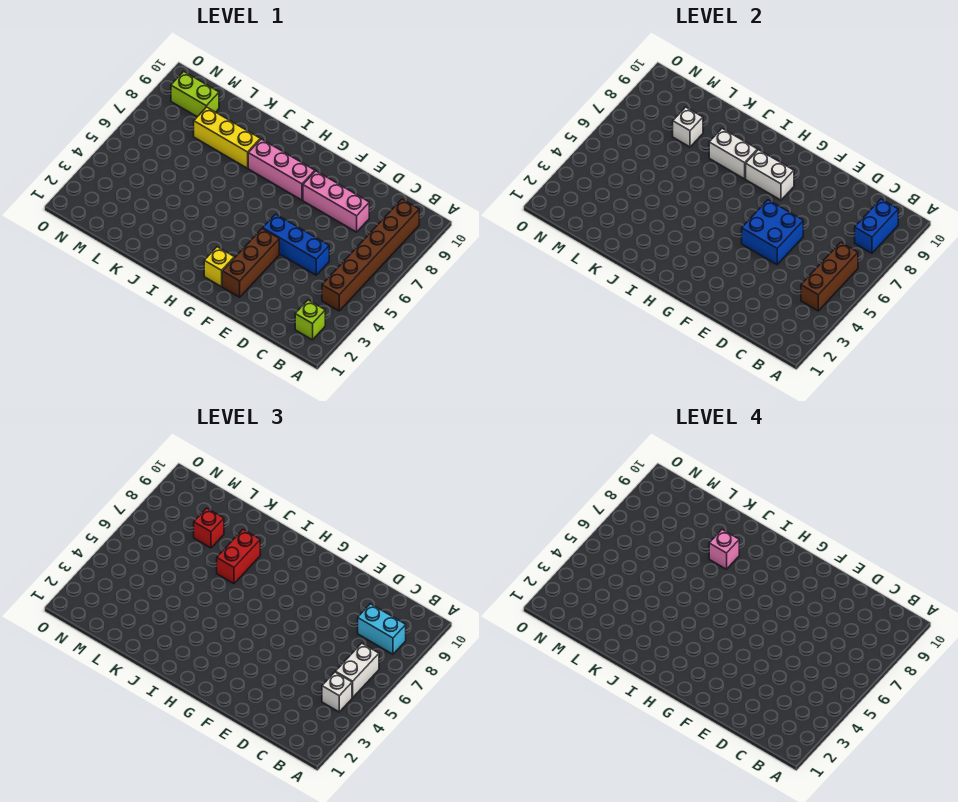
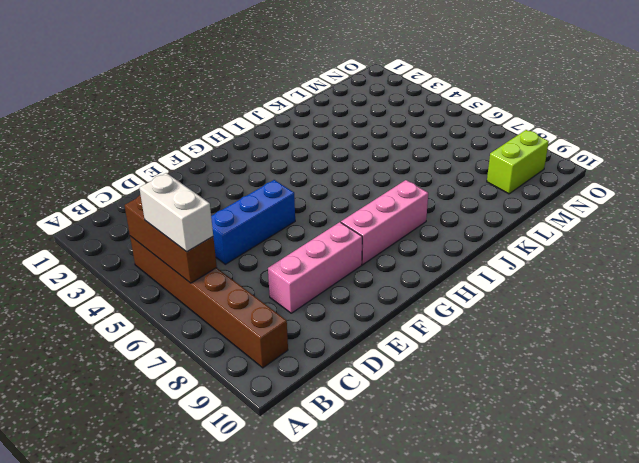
none -> lime 1x1 brick [295,300,325,340]
none -> brown 1x3 brick [222,229,279,297]
none -> yellow 1x1 brick [204,247,234,287]

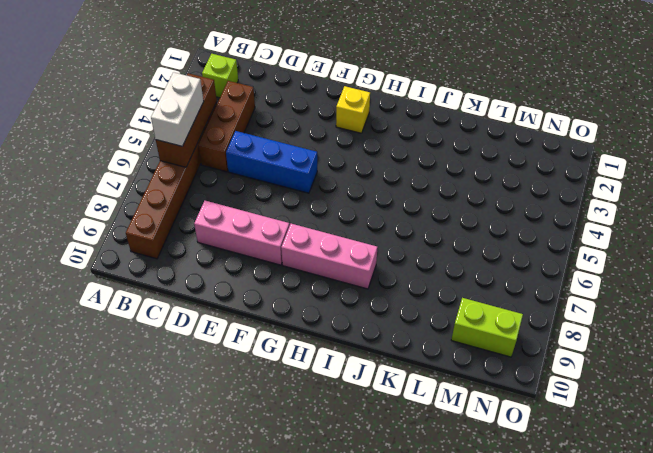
brown 1x3 brick [198,81,255,172] -> brown 1x3 brick moved to [222,229,279,297]
none -> yellow 1x3 brick [194,107,260,168]
none -> blue 1x2 brick [855,199,898,253]
none -> blue 2x2 brick [742,200,803,265]

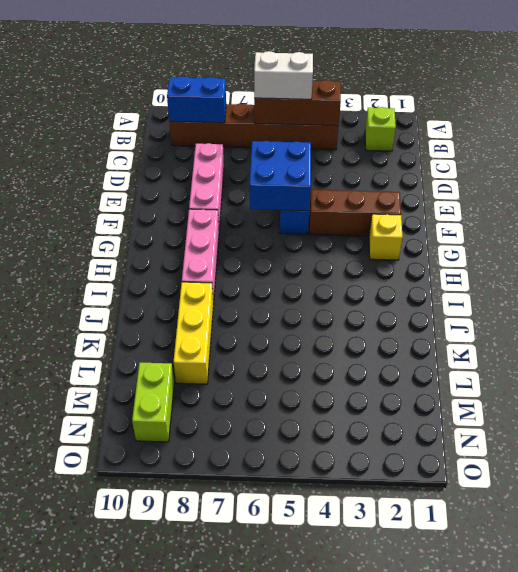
none -> white 1x2 brick [746,150,794,200]
none -> white 1x2 brick [709,129,757,179]
none -> white 1x1 brick [673,107,703,147]

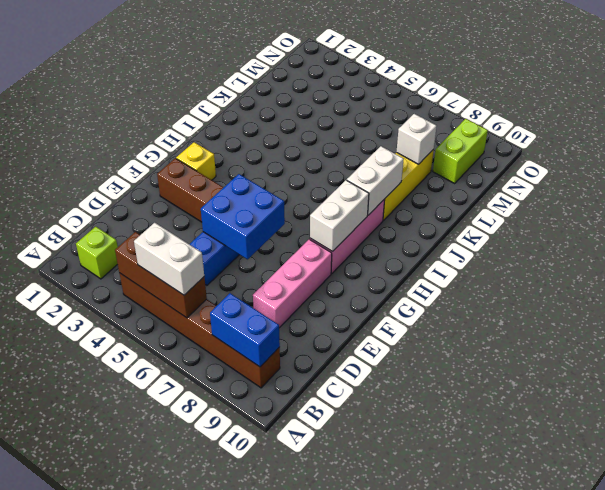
none -> white 1x1 brick [322,672,352,712]
none -> cyan 1x2 brick [358,604,406,654]
none -> red 1x2 brick [217,530,260,584]

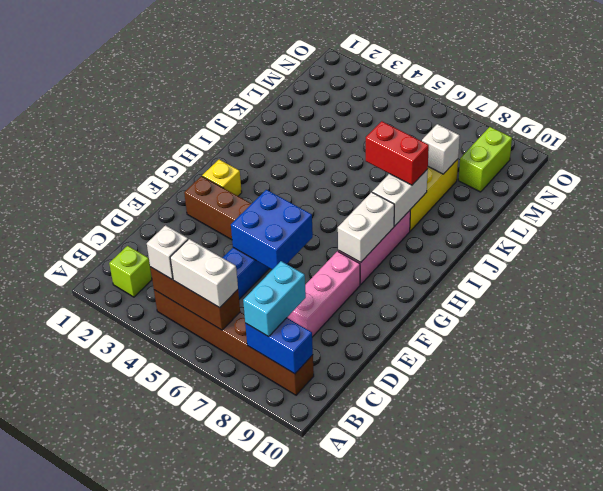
none -> red 1x1 brick [194,508,224,548]
none -> pink 1x1 brick [709,530,739,569]

